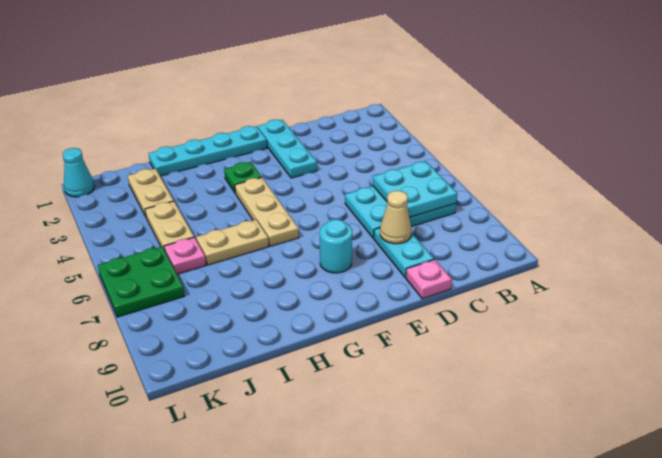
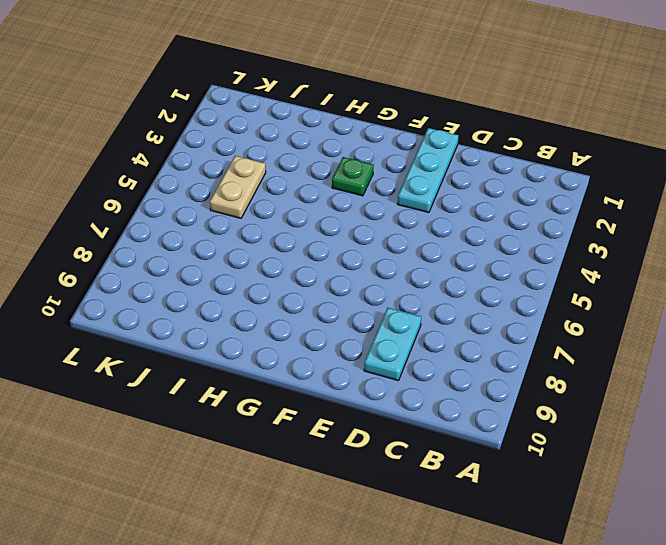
none -> cyan 2x3 plate [345,186,456,238]
none -> pink 1x1 plate [406,260,452,299]
none -> cyan 1x4 plate [149,126,267,176]

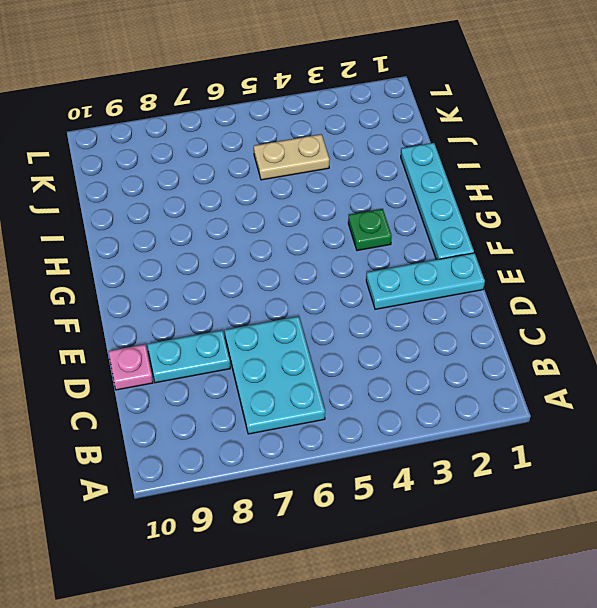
none -> cyan 1x1 round brick [320,219,352,273]
none -> tan 1x3 plate [235,178,299,246]
none -> tan 1x2 plate [196,220,269,265]

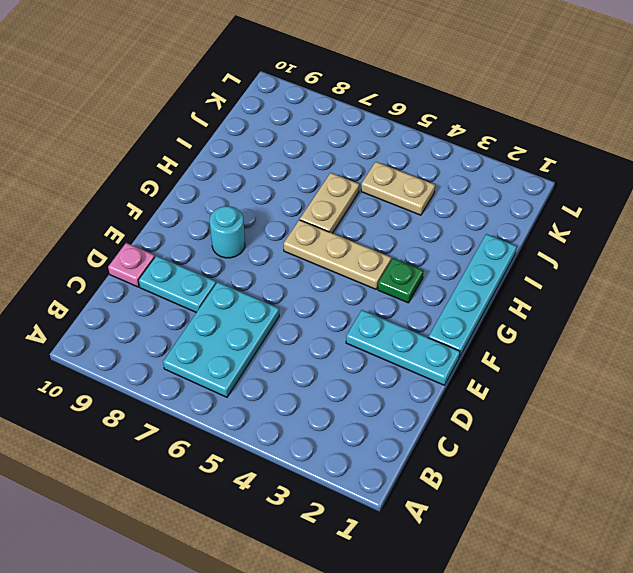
none -> tan 1x2 plate [128,169,174,217]
none -> pink 1x1 plate [164,237,206,274]
none -> green 2x2 plate [98,247,184,317]

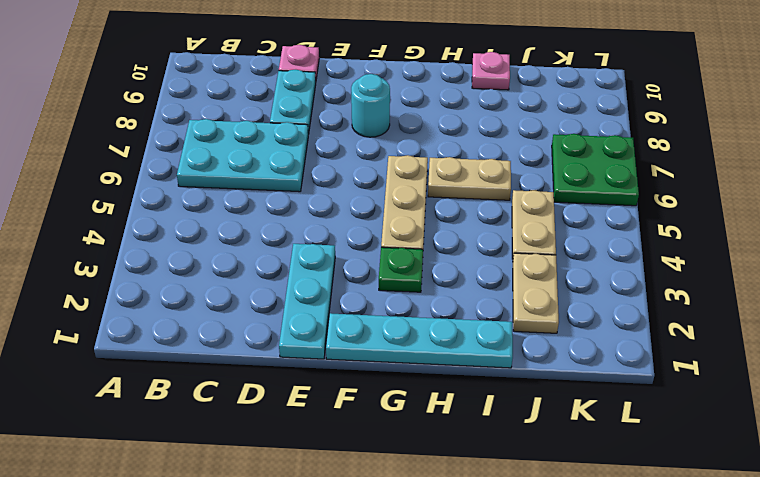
pink 1x1 plate [472,52,510,90] -> pink 1x1 plate moved to [164,237,206,274]
none -> cyan 1x1 cone [63,148,94,197]
none -> cyan 2x2 plate [373,161,458,217]
none -> tan 1x1 cone [380,191,412,244]

